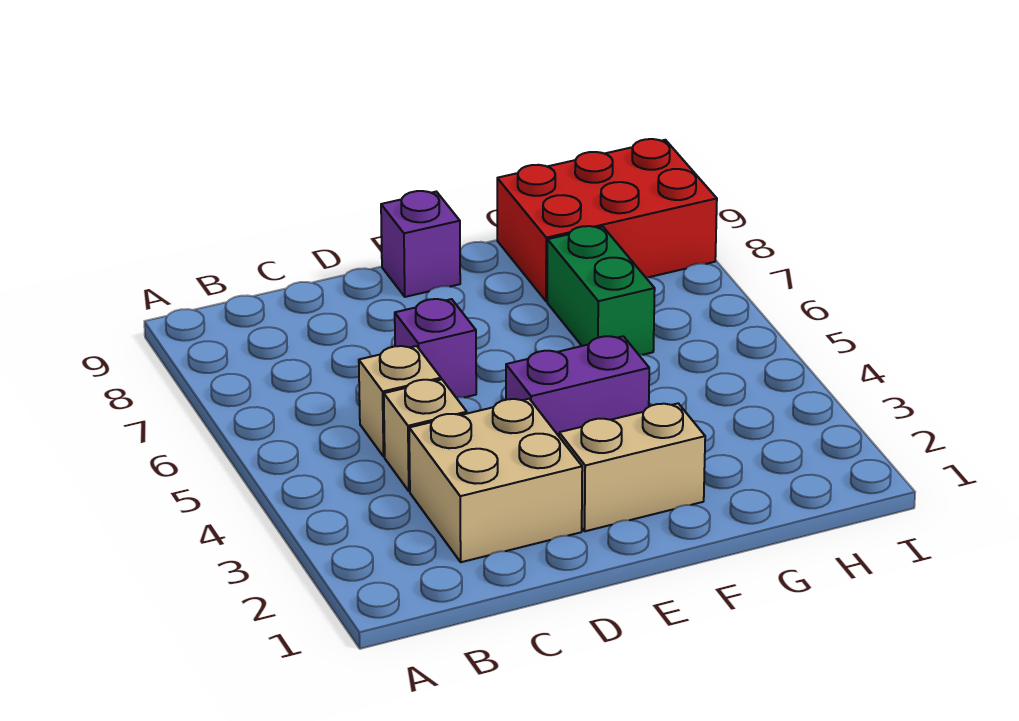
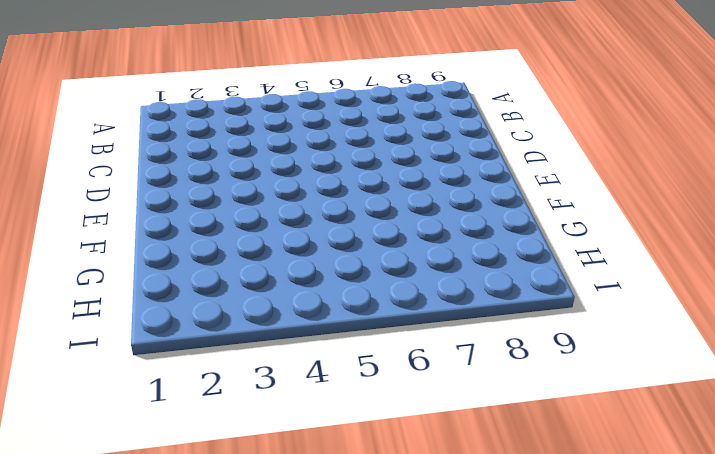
none -> tan 2x2 brick [409,399,582,562]
none -> tan 1x1 brick [384,379,467,491]

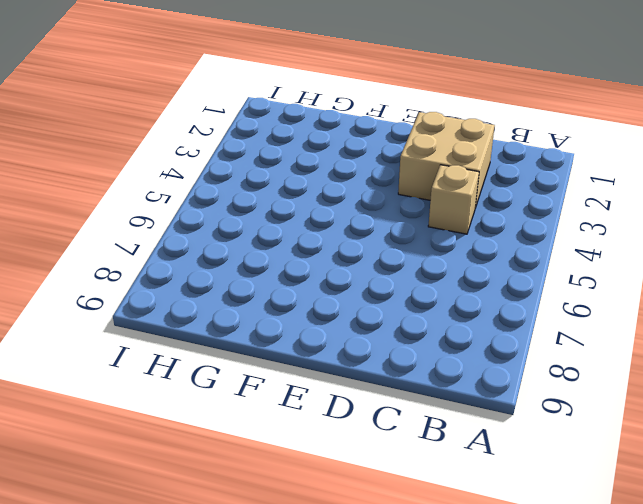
none -> tan 1x1 brick [359,346,441,457]
none -> purple 1x1 brick [395,299,476,398]

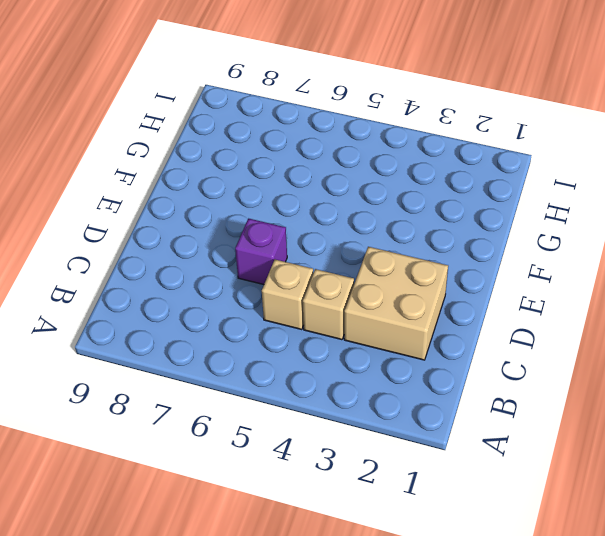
none -> tan 1x2 brick [559,403,705,531]
none -> purple 1x2 brick [506,336,649,436]

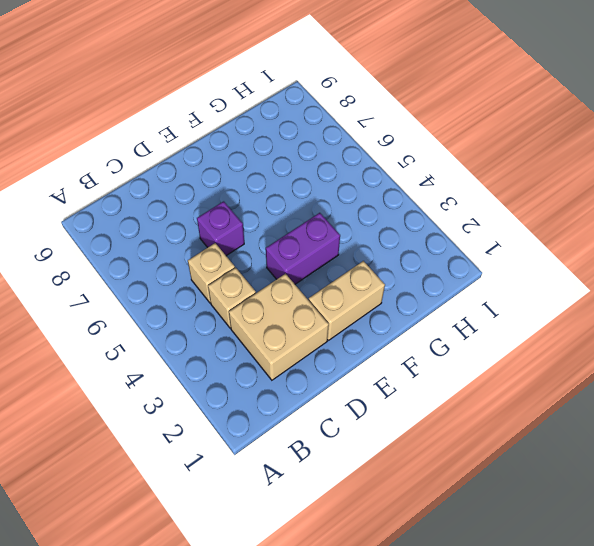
none -> purple 1x1 brick [381,191,460,297]
none -> green 1x2 brick [547,226,655,355]

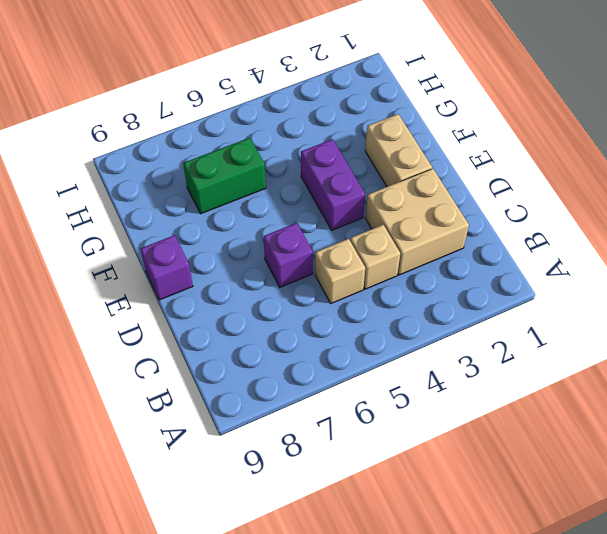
none -> red 2x3 brick [497,139,717,301]

